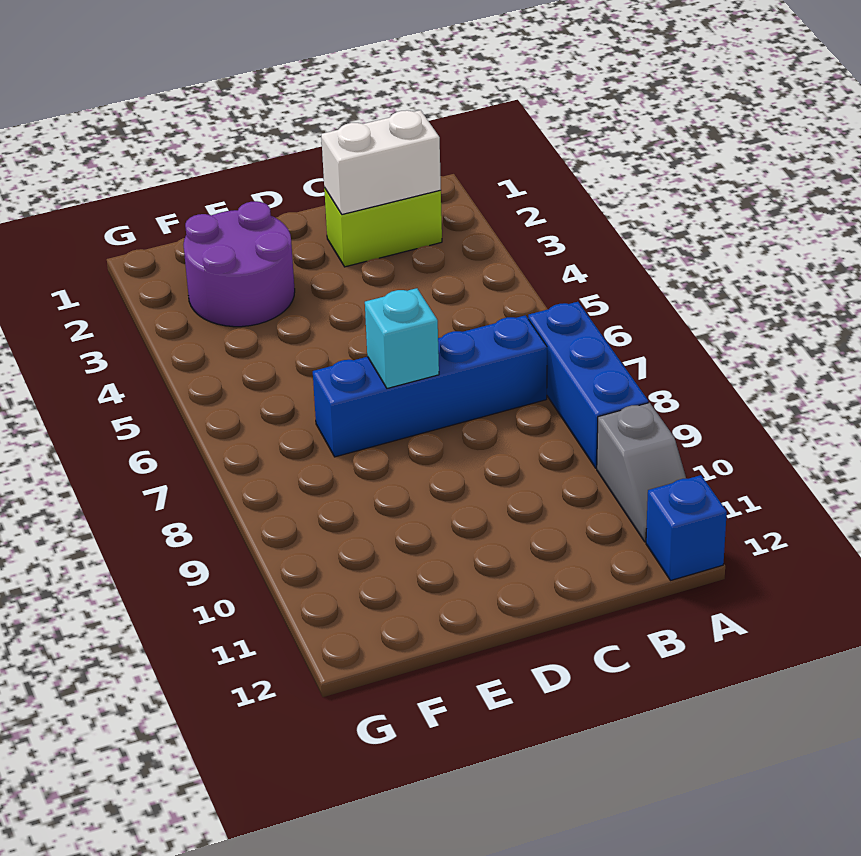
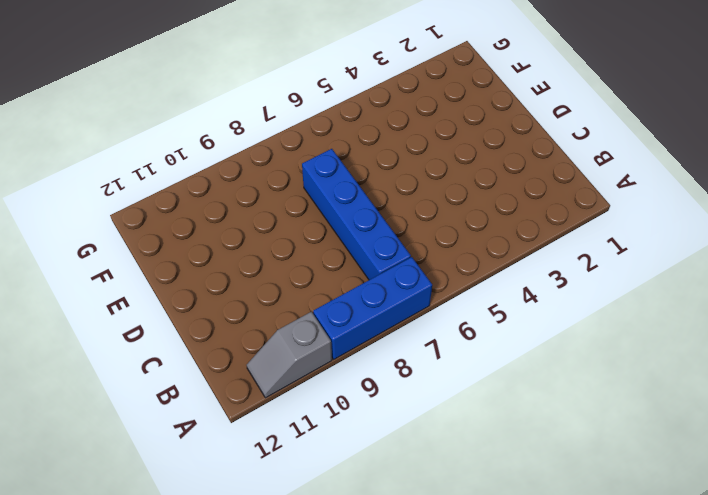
none -> blue 1x1 brick [646,475,727,581]
none -> lime 1x2 brick [324,188,442,267]

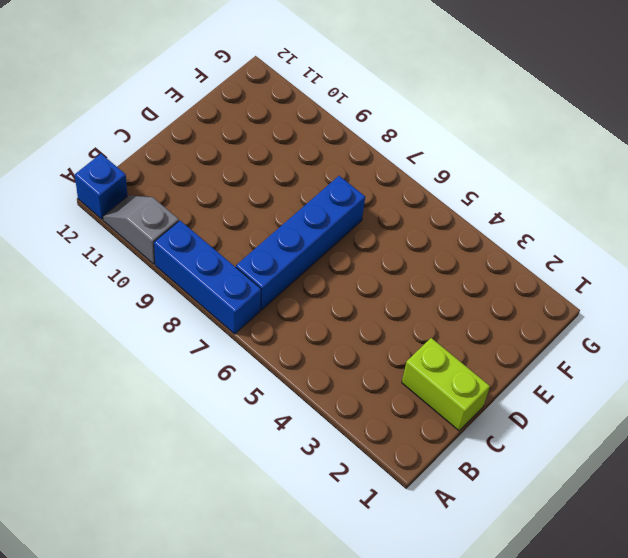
lime 1x2 brick [402,338,490,431] -> lime 1x2 brick turned to [324,188,442,267]
none -> purple 2x2 round brick [183,201,295,327]
none -> white 1x2 brick [321,110,441,214]

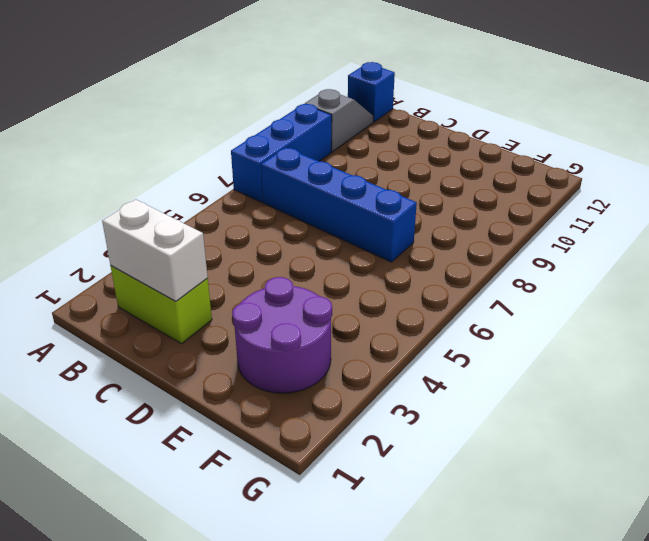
none -> cyan 1x1 brick [365,288,439,388]

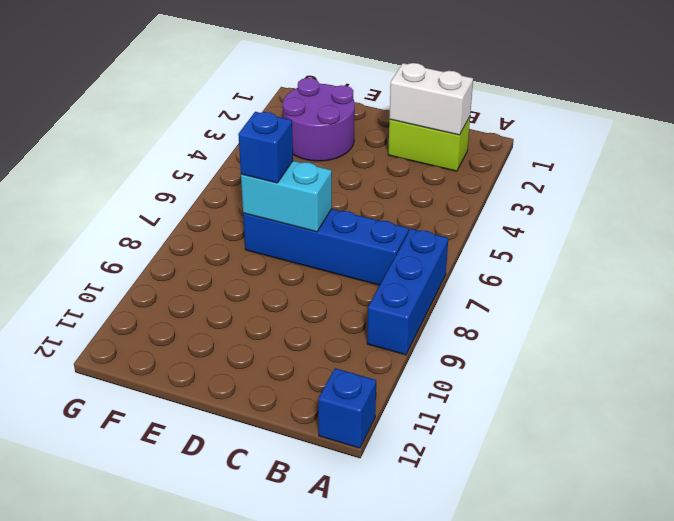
cyan 1x2 brick [241,161,332,232] -> cyan 1x1 brick [365,288,439,388]
blue 1x1 brick [238,112,293,183] -> none
none -> grey 1x2 slope [597,403,686,542]

